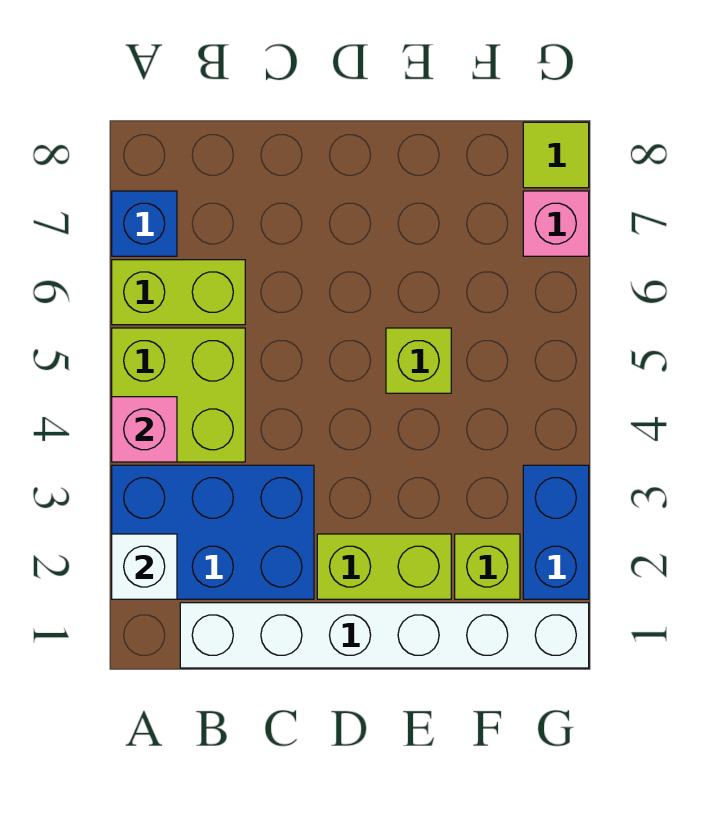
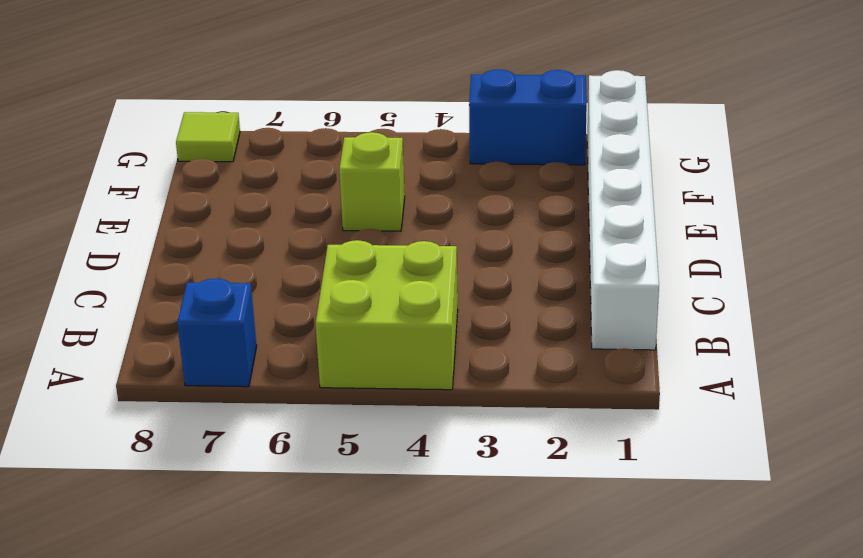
none -> blue 2x3 brick [112,465,314,599]
none -> lime 1x2 brick [112,260,245,325]
none -> lime 1x2 brick [317,534,451,599]

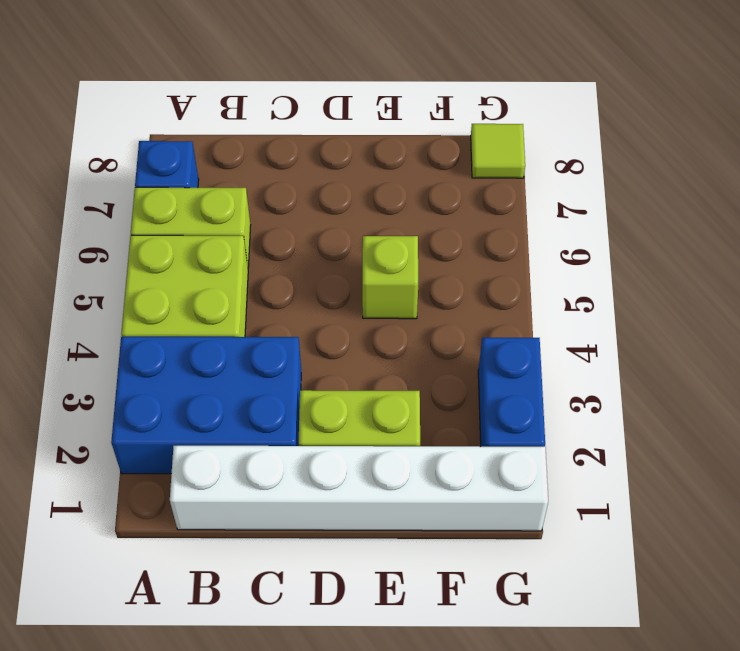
none -> lime 1x1 brick [455,534,520,599]
none -> pink 1x1 brick [523,191,589,256]
none -> white 1x1 brick [112,534,177,599]

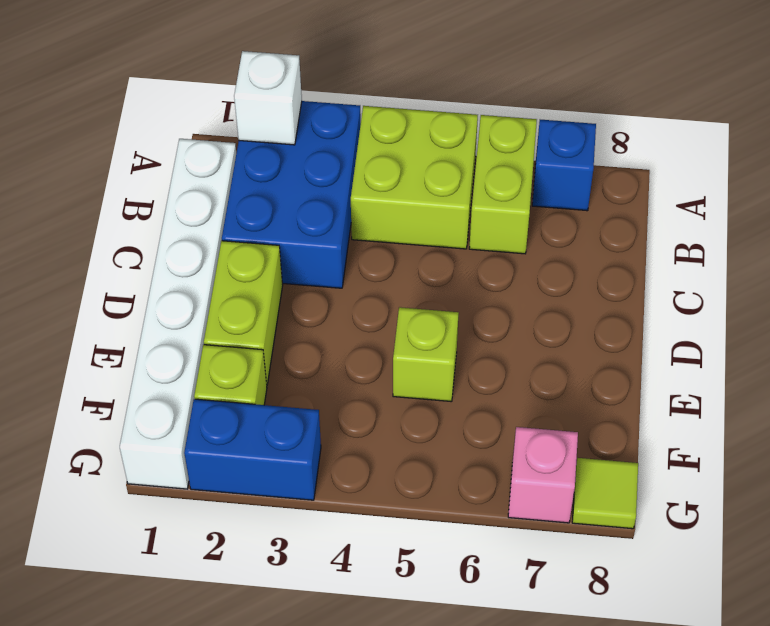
none -> pink 1x1 brick [112,397,177,462]

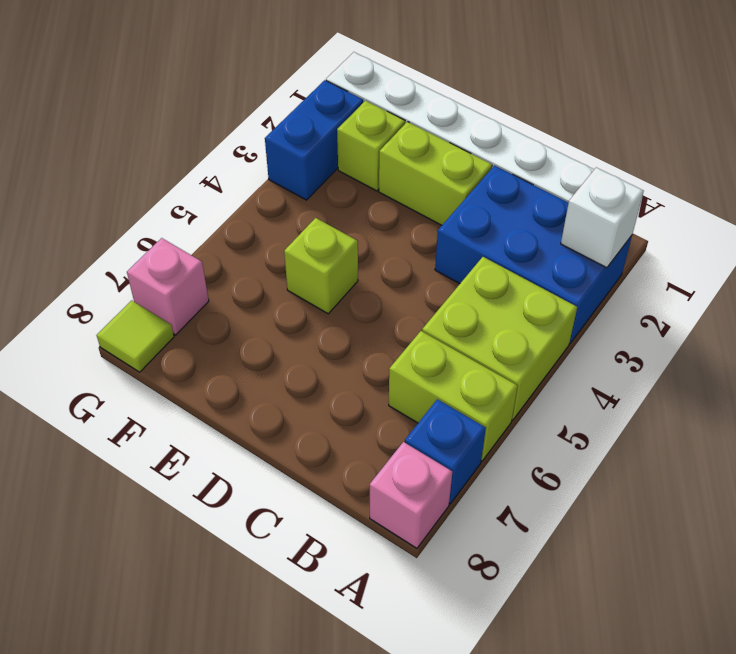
pink 1x1 brick [370,442,452,548] -> pink 1x1 brick moved to [112,397,177,462]

